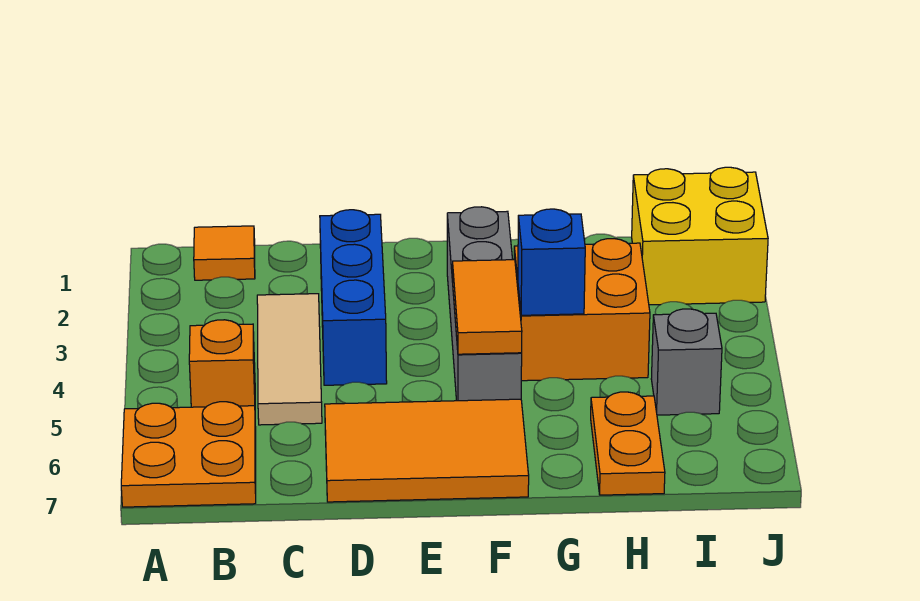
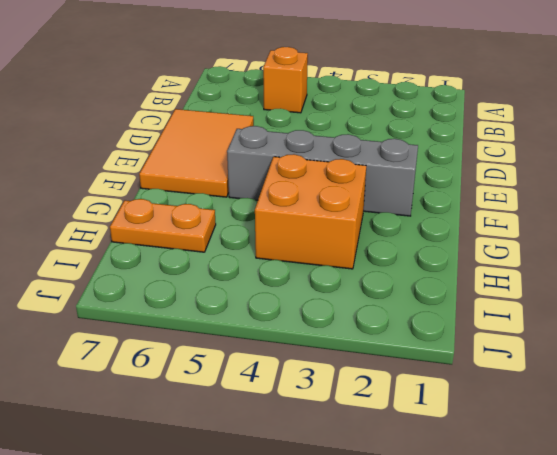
none -> orange 2x2 plate [121,402,256,507]
none -> orange 1x1 tile [194,226,255,280]
none -> tan 1x3 tile [257,294,322,425]

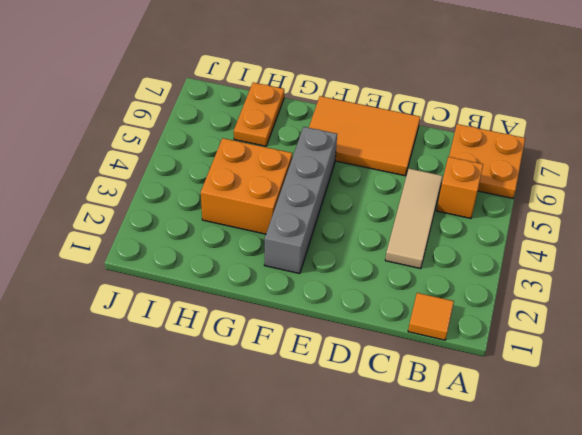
none -> blue 1x3 brick [320,210,387,385]
none -> yellow 2x2 brick [632,167,768,305]
none -> grey 1x1 brick [651,309,722,415]

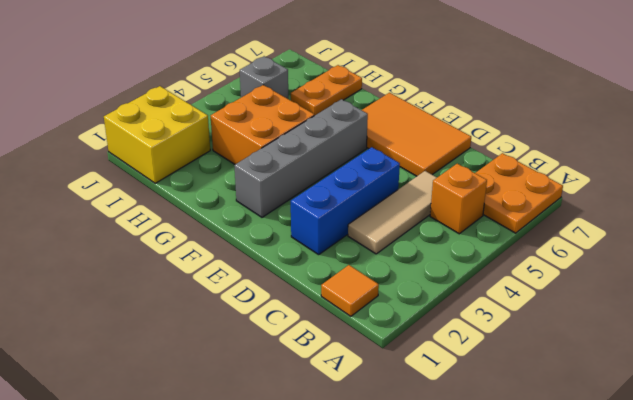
none -> orange 1x2 tile [453,260,522,354]
none -> blue 1x1 brick [518,209,585,315]

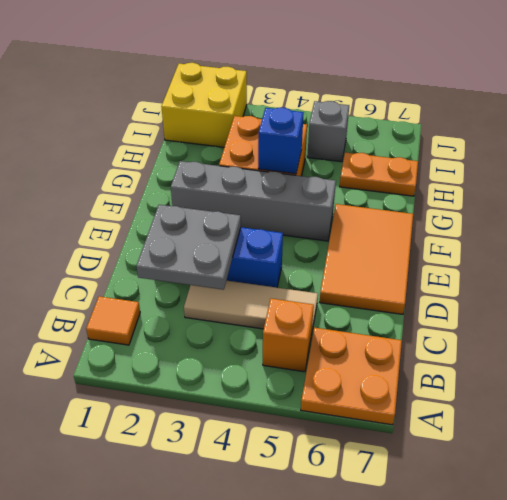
grey 2x2 plate [136,205,241,290] -> none
none -> orange 1x2 tile [453,260,522,354]

